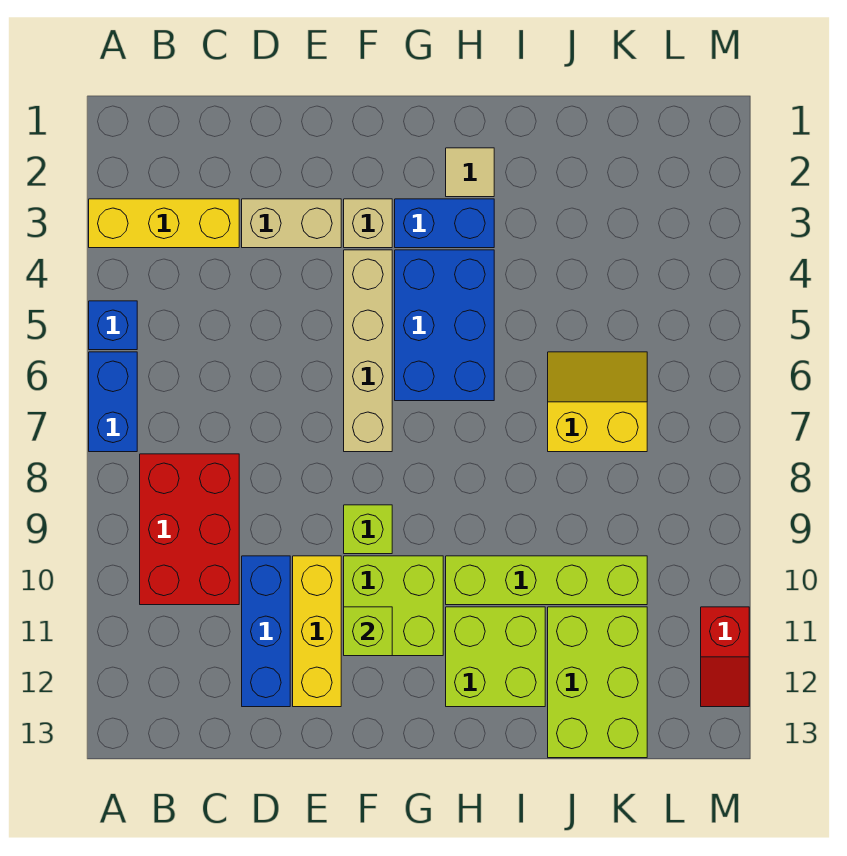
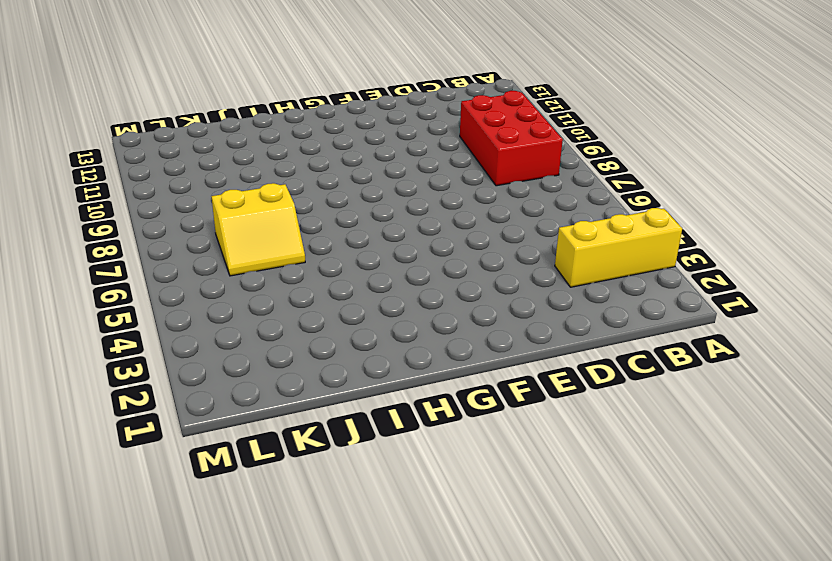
none -> blue 1x1 brick [89,301,137,350]
none -> blue 1x2 brick [89,352,137,452]
none -> tan 1x2 brick [242,199,341,248]

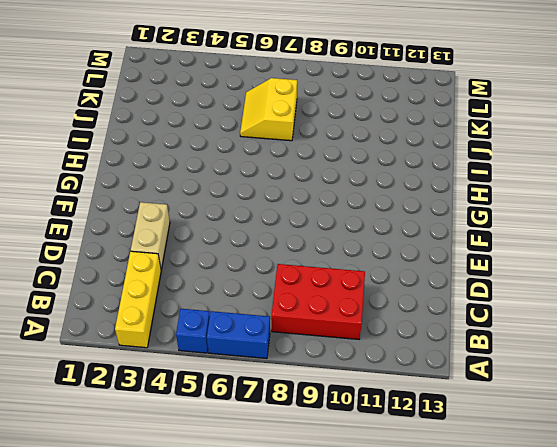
none -> blue 1x3 brick [242,556,290,707]
none -> yellow 1x3 brick [293,556,341,707]
none -> tan 1x1 brick [344,199,392,248]

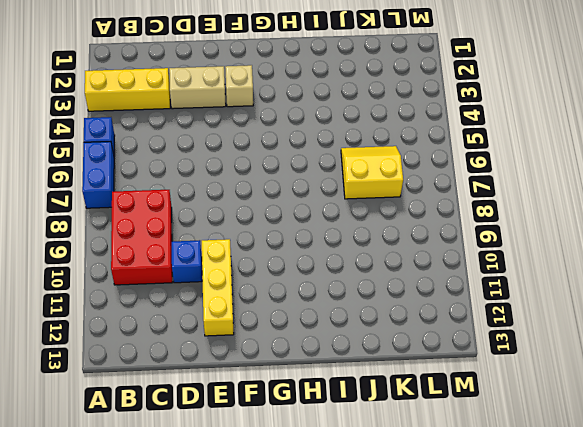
blue 1x1 brick [172,240,202,283] -> blue 1x3 brick [242,556,290,707]
none -> tan 1x4 brick [344,250,392,452]
none -> lime 1x1 brick [344,505,392,554]
none -> lime 2x2 brick [344,556,443,656]

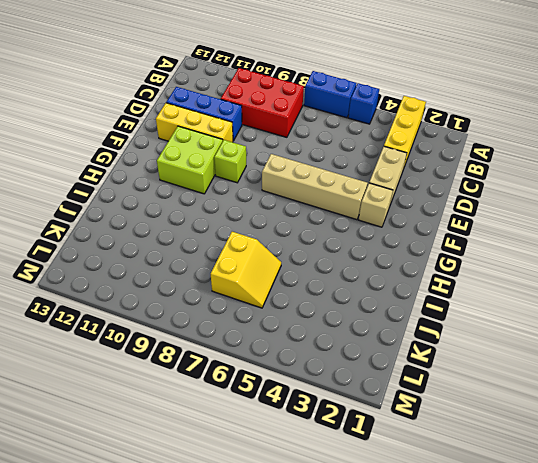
none -> blue 1x2 brick [395,199,494,248]
none -> blue 2x3 brick [395,250,494,401]
none -> tan 1x1 tile [446,148,494,197]

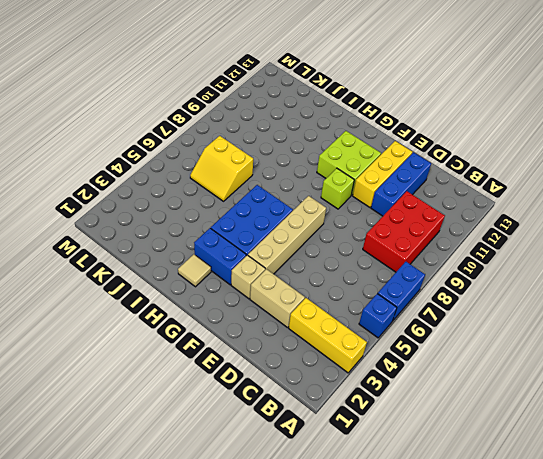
none -> lime 1x4 brick [446,556,647,605]
none -> lime 2x2 brick [446,607,545,707]
none -> lime 2x3 brick [548,607,647,758]

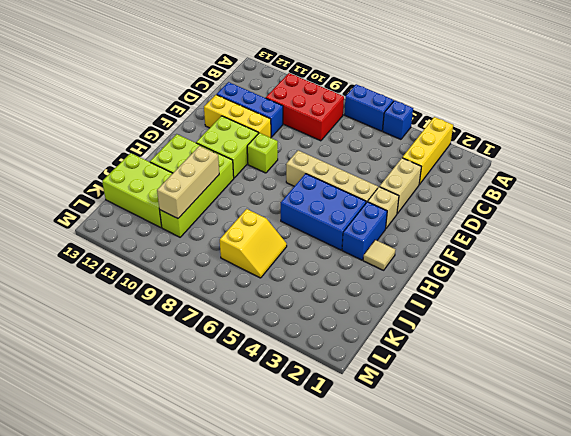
tan 1x3 brick [157,146,219,218] -> none
none -> red 1x2 slope [701,607,749,707]
none -> lime 1x1 brick [344,607,392,656]

